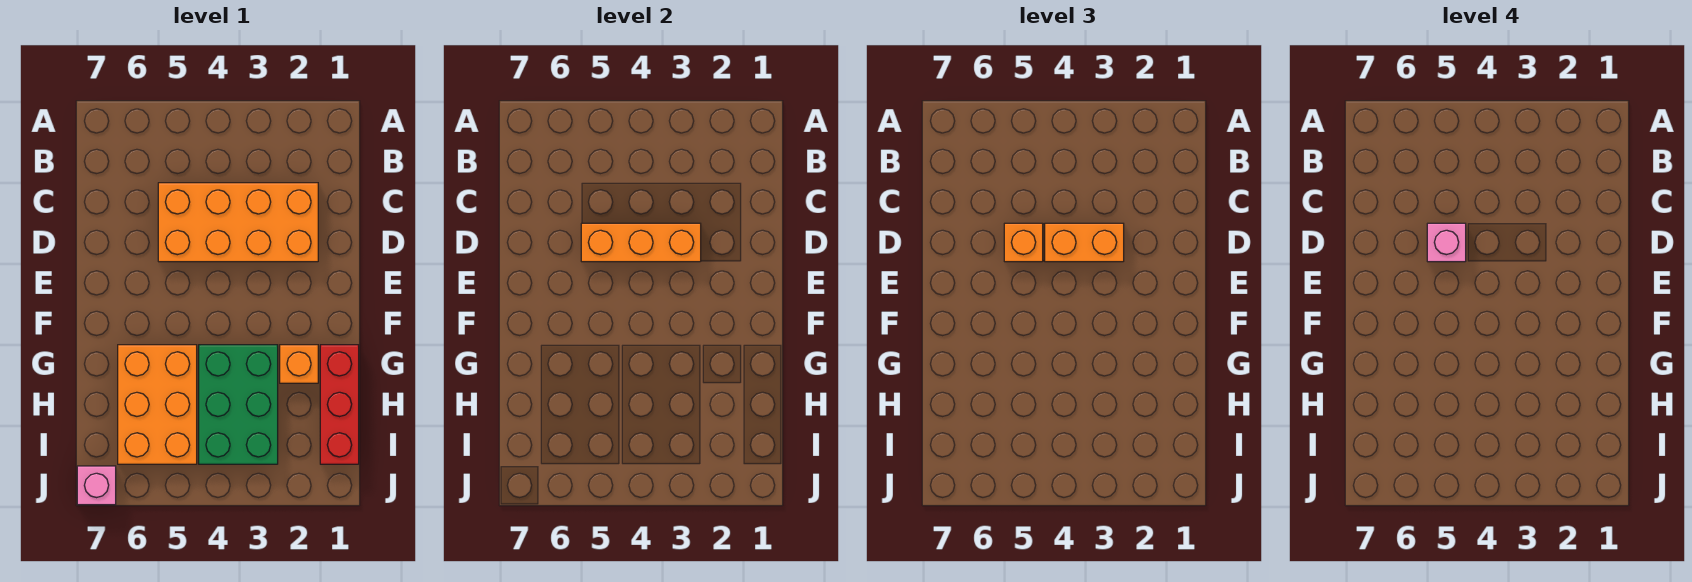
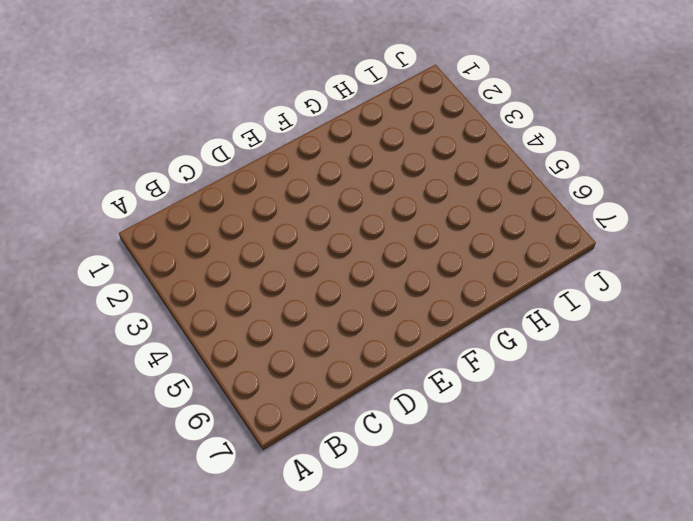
none -> orange 2x4 brick [158,183,318,262]
none -> red 1x3 brick [320,345,359,464]

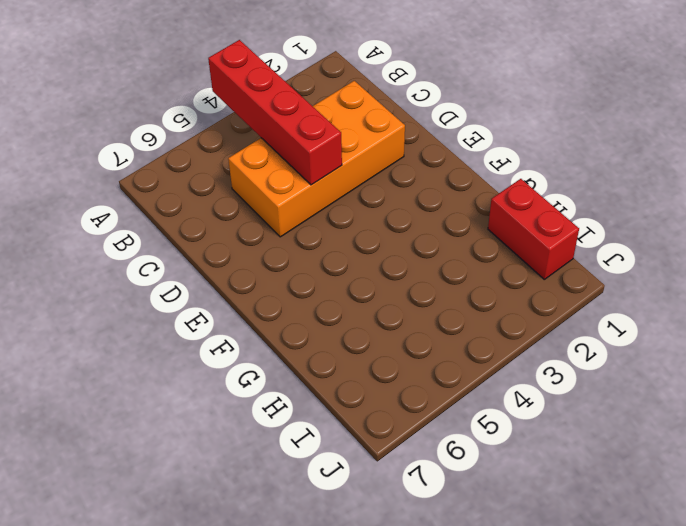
red 1x4 brick [208,40,342,185] -> orange 1x3 brick [581,223,701,262]
red 1x2 brick [488,179,579,279] -> red 1x3 brick [320,345,359,464]
none -> orange 1x1 brick [280,345,318,383]
none -> green 2x3 brick [199,345,278,464]

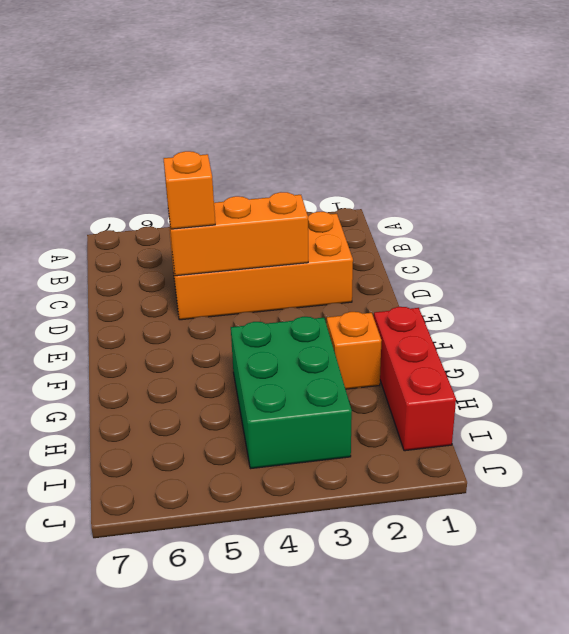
none -> orange 2x3 brick [118,345,197,464]
none -> pink 1x1 brick [77,466,116,505]

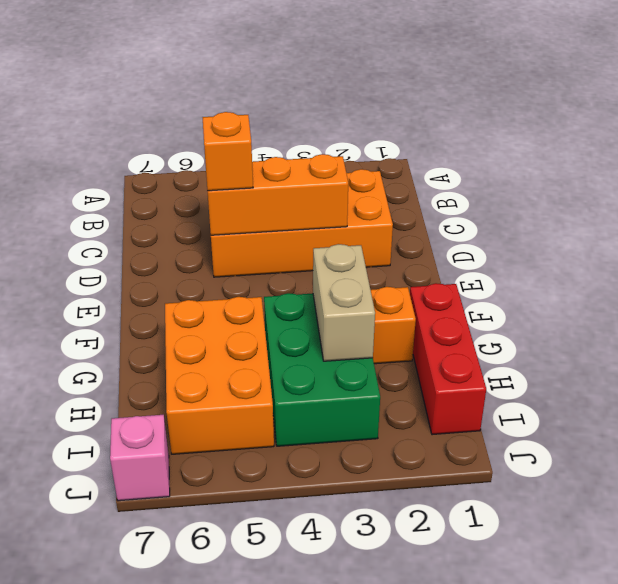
tan 1x2 brick [313,244,375,361] -> none
none -> orange 1x2 brick [1045,223,1124,262]
none -> pink 1x1 brick [1427,223,1466,262]

